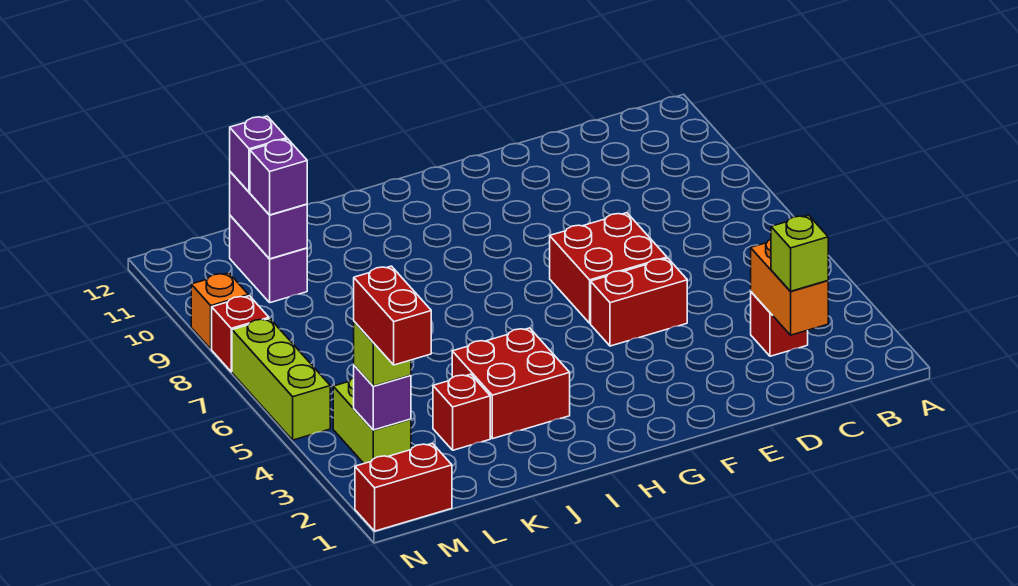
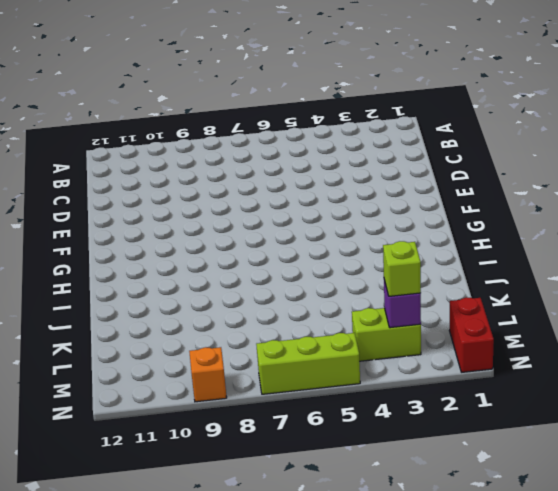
none -> red 1x1 brick [751,292,808,356]
none -> red 1x2 brick [591,258,687,346]
none -> red 2x2 brick [550,213,667,323]

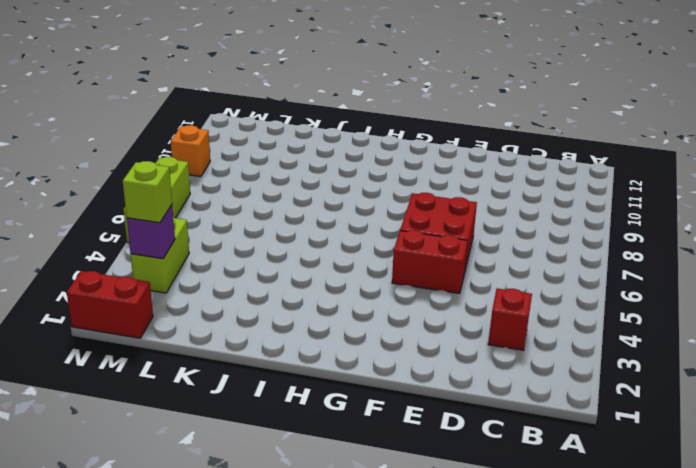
none -> red 2x2 brick [452,328,570,439]
none -> red 1x1 brick [433,374,490,450]
none -> purple 1x2 brick [230,216,307,303]

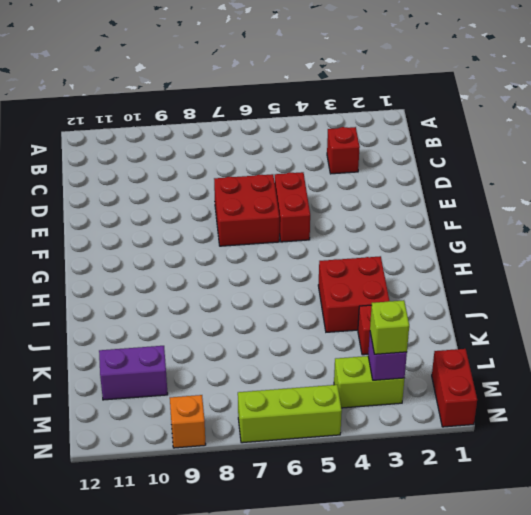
none -> red 1x1 brick [212,296,269,372]
none -> orange 1x2 brick [751,239,828,335]
none -> purple 1x2 brick [230,172,307,259]

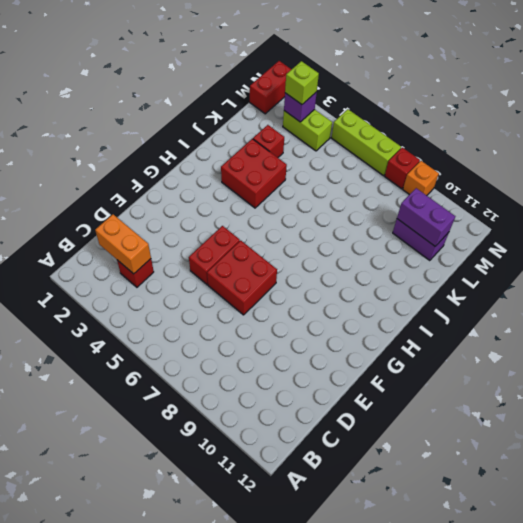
none -> lime 1x1 brick [771,215,828,291]
none -> purple 1x1 brick [250,139,307,215]
none -> purple 1x1 brick [230,116,287,192]

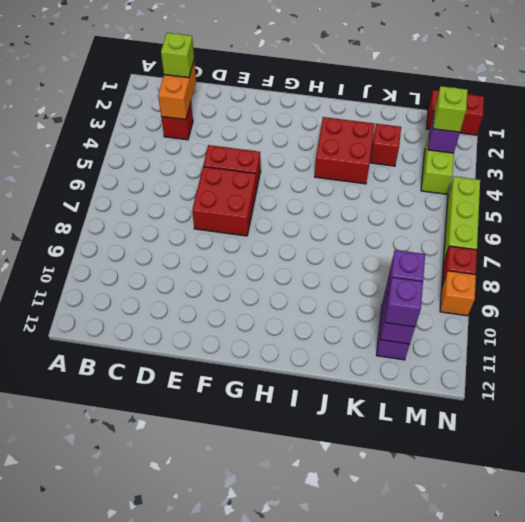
none -> red 1x2 brick [354,266,431,365]

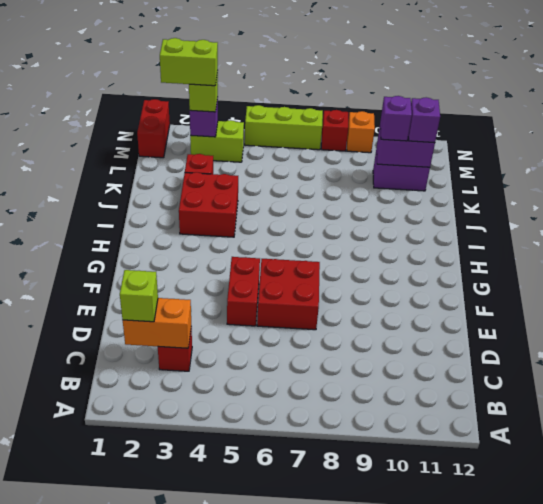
lime 1x2 brick [160,38,218,86] -> red 1x2 brick [354,266,431,365]

